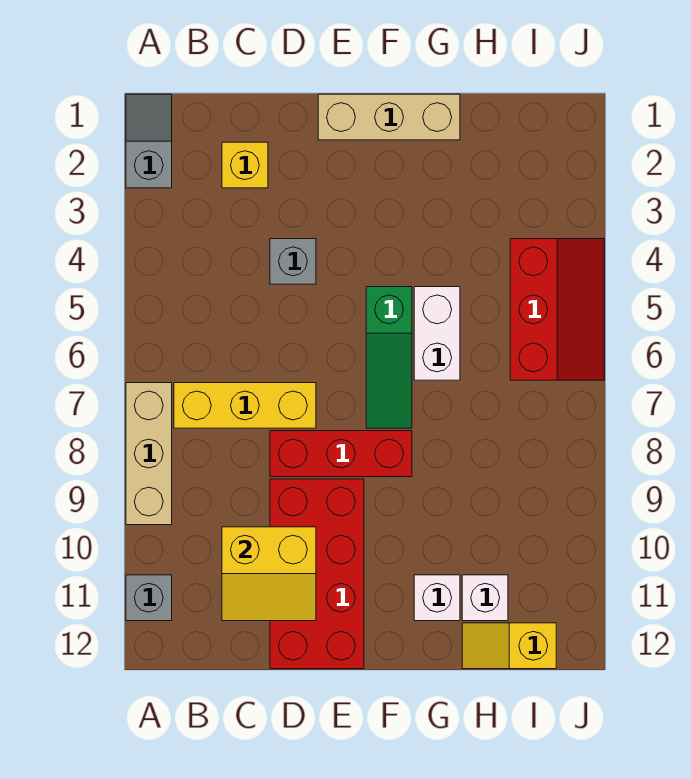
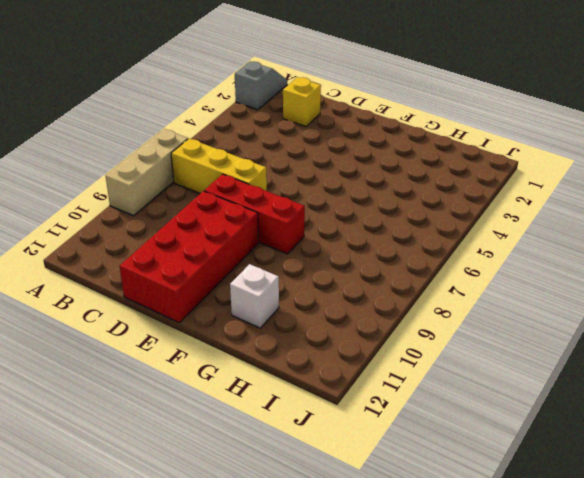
none -> grey 1x1 brick [126,575,172,621]
none -> grey 1x1 brick [270,239,316,284]
none -> tan 1x3 brick [318,94,460,140]

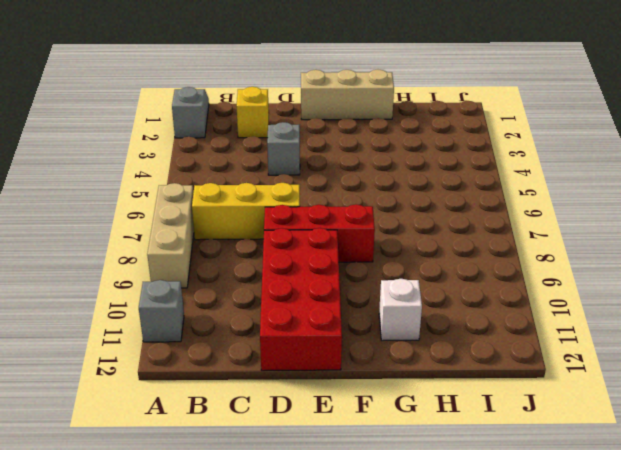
none -> green 1x3 slope [366,287,412,428]
none -> white 1x2 brick [414,287,460,380]
none -> white 1x1 brick [462,575,508,621]

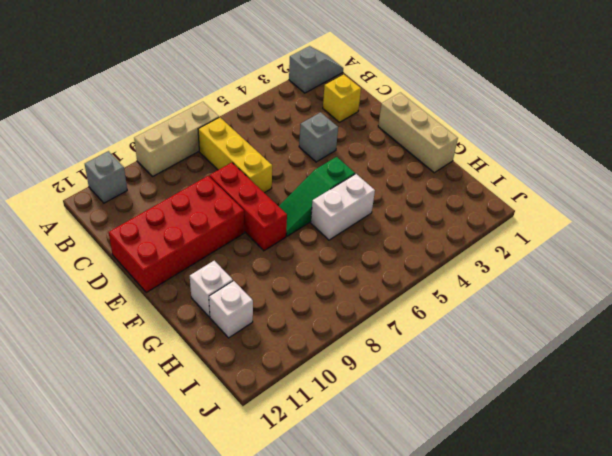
none -> yellow 1x2 slope [462,623,556,669]
none -> red 2x3 slope [510,239,604,380]
none -> yellow 2x2 slope [222,527,316,621]

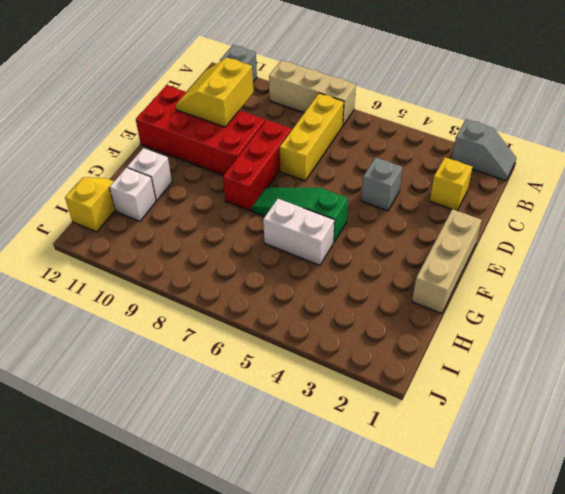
none -> red 2x3 slope [510,239,604,380]

